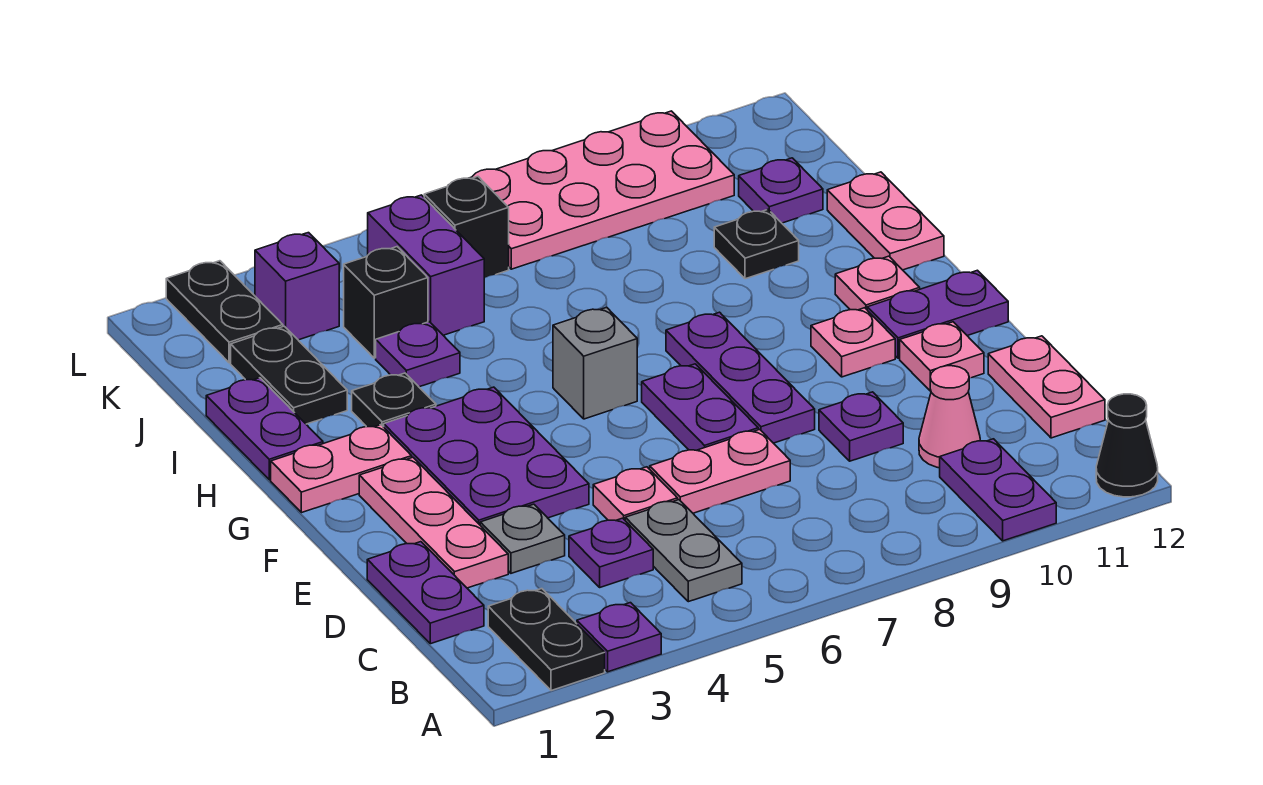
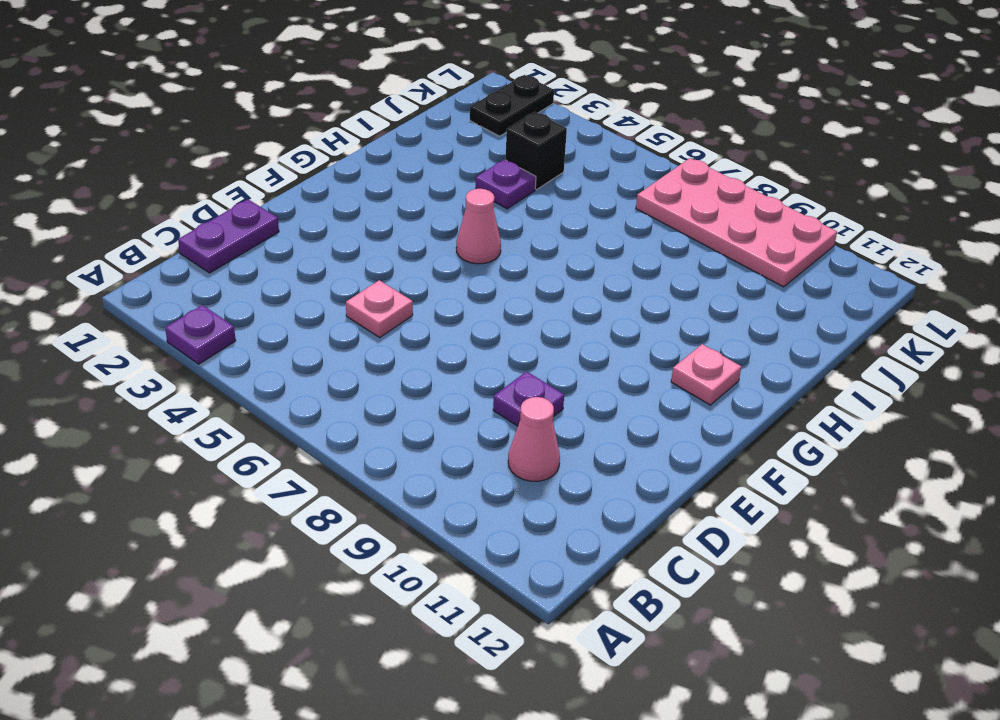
pink 1x1 cone [456,189,501,264] -> none
none -> black 1x2 plate [488,589,605,691]
none -> purple 1x2 plate [940,439,1056,541]
none -> black 1x1 cone [1096,394,1158,497]
none -> grey 1x2 plate [625,500,742,602]

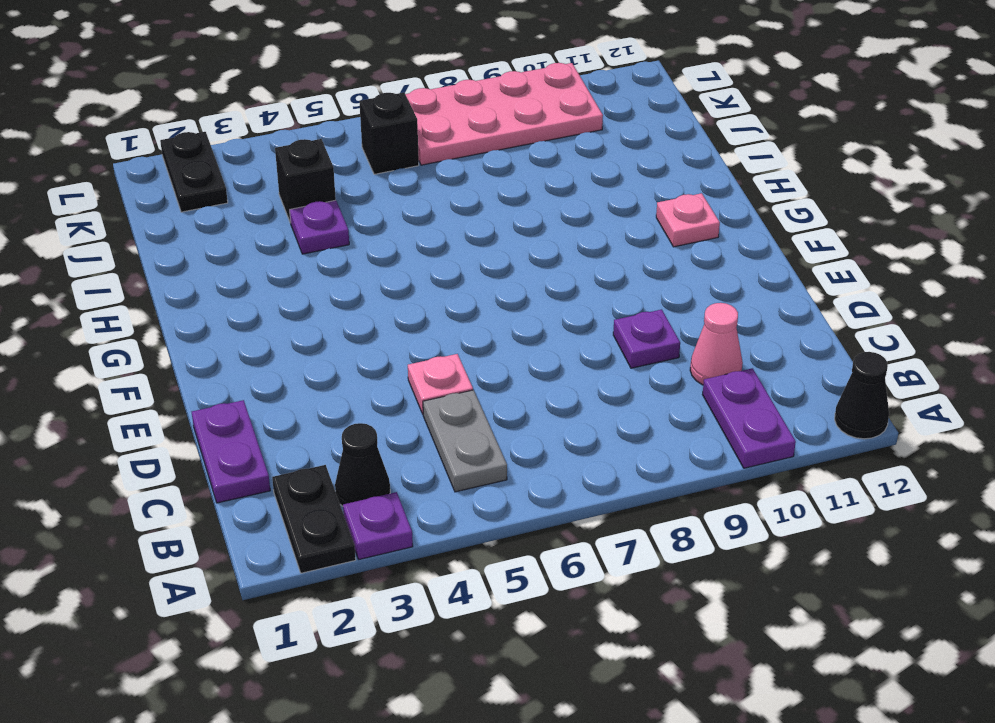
black 1x1 cone [335,423,390,506] -> none
none -> purple 1x1 plate [569,518,653,587]
none -> pink 1x2 plate [988,336,1105,438]
none -> pink 1x3 plate [359,457,508,588]
none -> grey 1x1 plate [480,504,565,573]

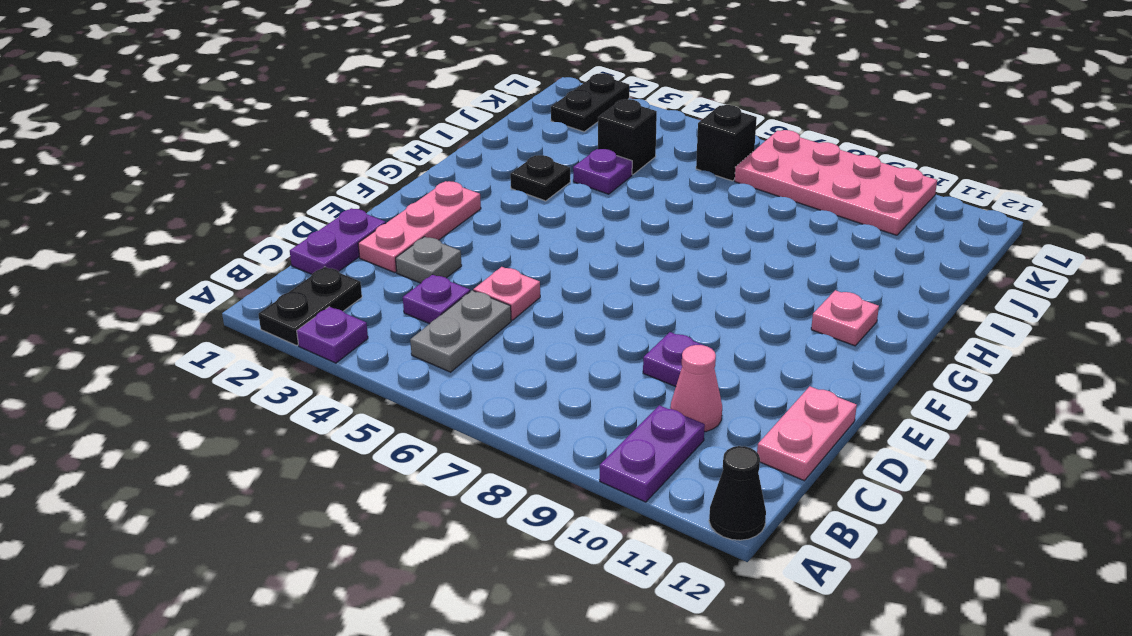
none -> pink 1x2 plate [650,429,790,513]
none -> purple 2x3 plate [384,387,589,525]
none -> purple 1x2 plate [642,364,758,450]
none -> purple 1x3 plate [666,312,815,443]

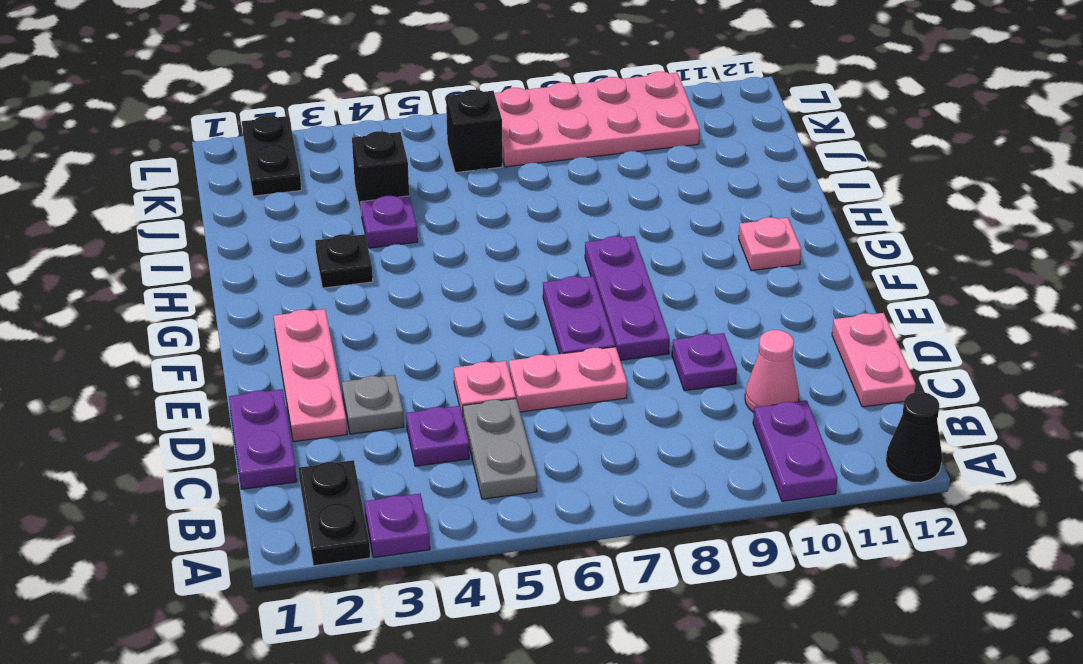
none -> purple 2x3 plate [384,387,589,525]
none -> pink 1x1 plate [900,322,984,391]
none -> pink 1x1 plate [811,308,895,377]
none -> purple 1x2 plate [867,270,1008,358]

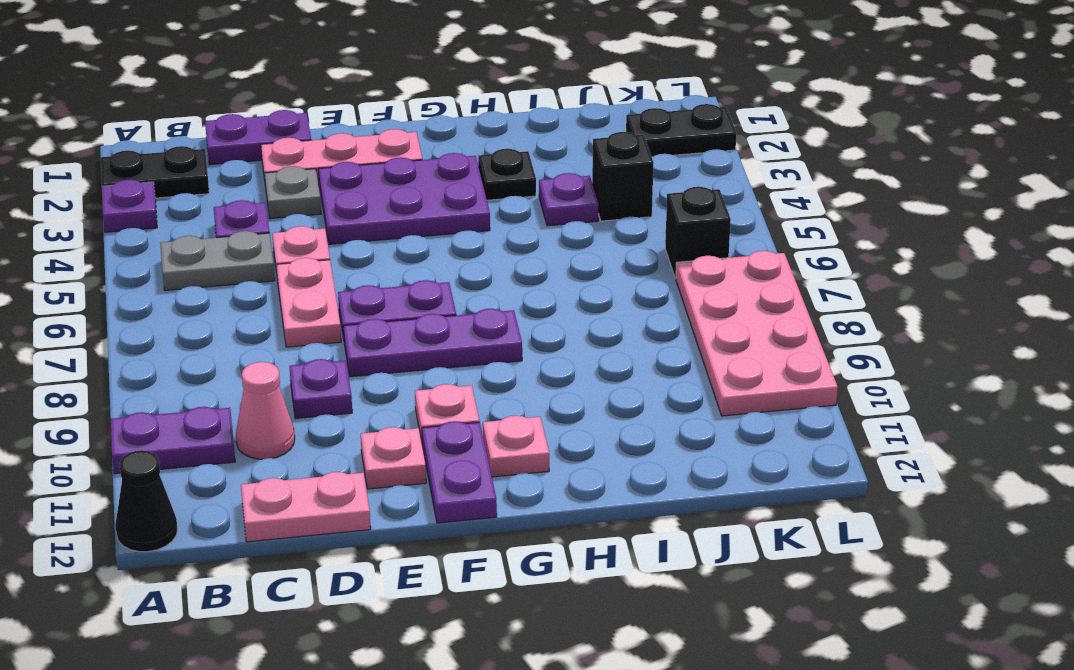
none -> pink 1x2 plate [271,425,412,513]
none -> grey 1x1 brick [553,307,637,419]
none -> purple 1x2 plate [206,378,323,480]
none -> pink 1x2 plate [827,172,944,270]

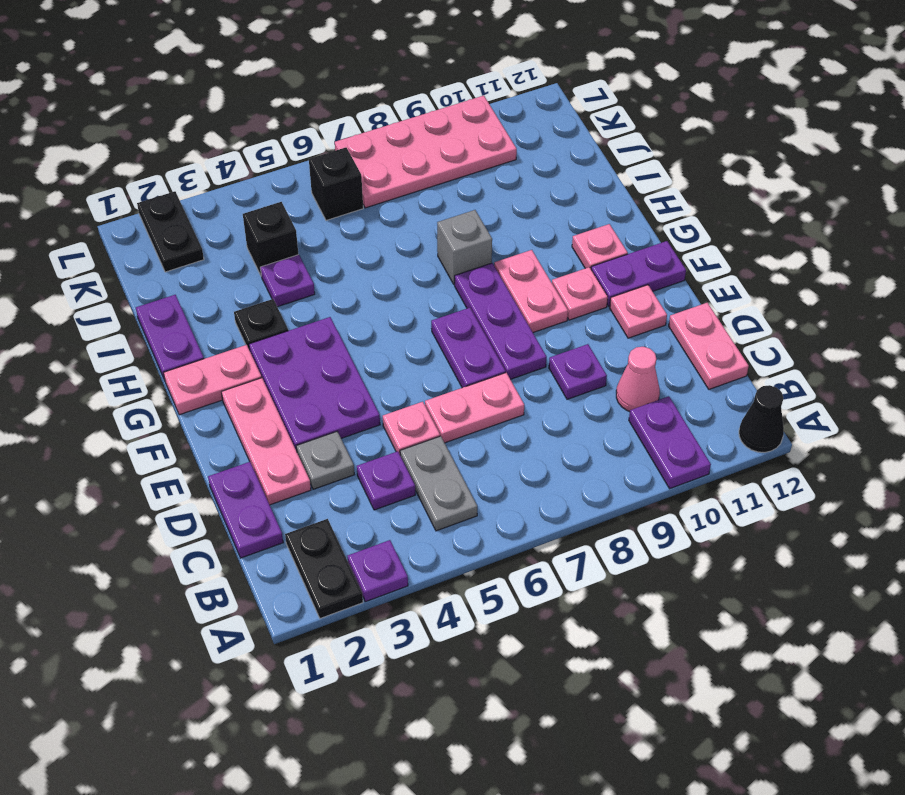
pink 1x2 plate [494,250,568,333] -> pink 1x2 plate moved to [827,172,944,270]
grey 1x1 brick [437,210,492,285] -> grey 1x1 brick moved to [553,307,637,419]
none -> black 1x2 plate [231,326,347,424]
none -> black 1x1 plate [714,210,799,279]
none -> purple 1x2 brick [368,195,484,335]
none -> purple 1x1 plate [739,158,823,223]

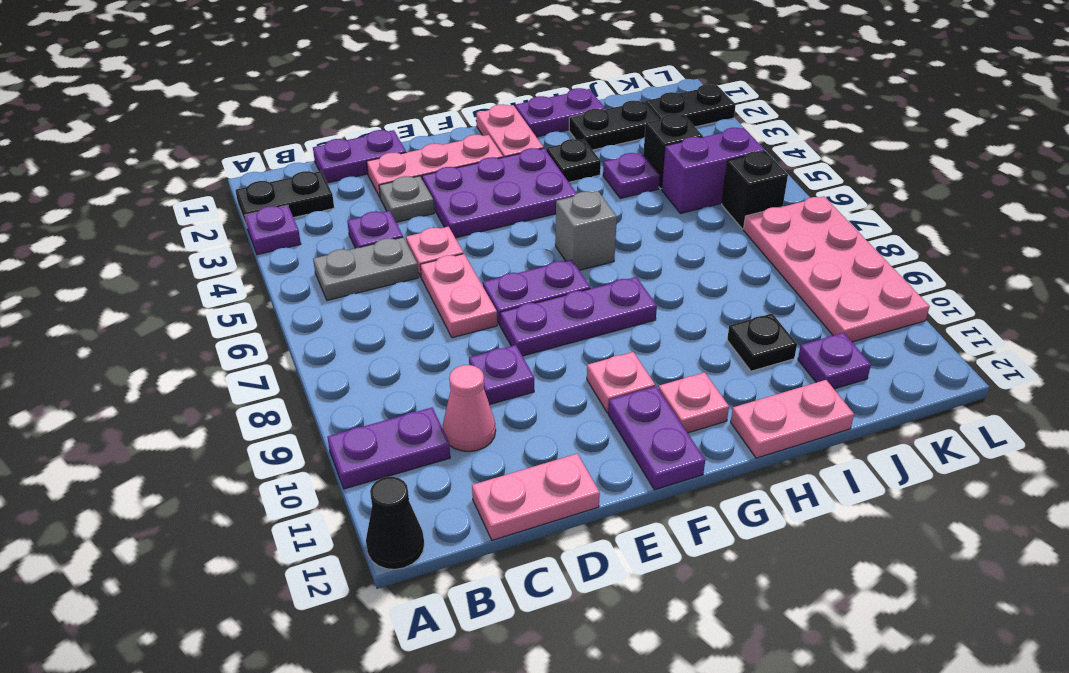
none -> pink 1x1 plate [900,322,984,391]
none -> purple 1x1 brick [255,233,339,340]

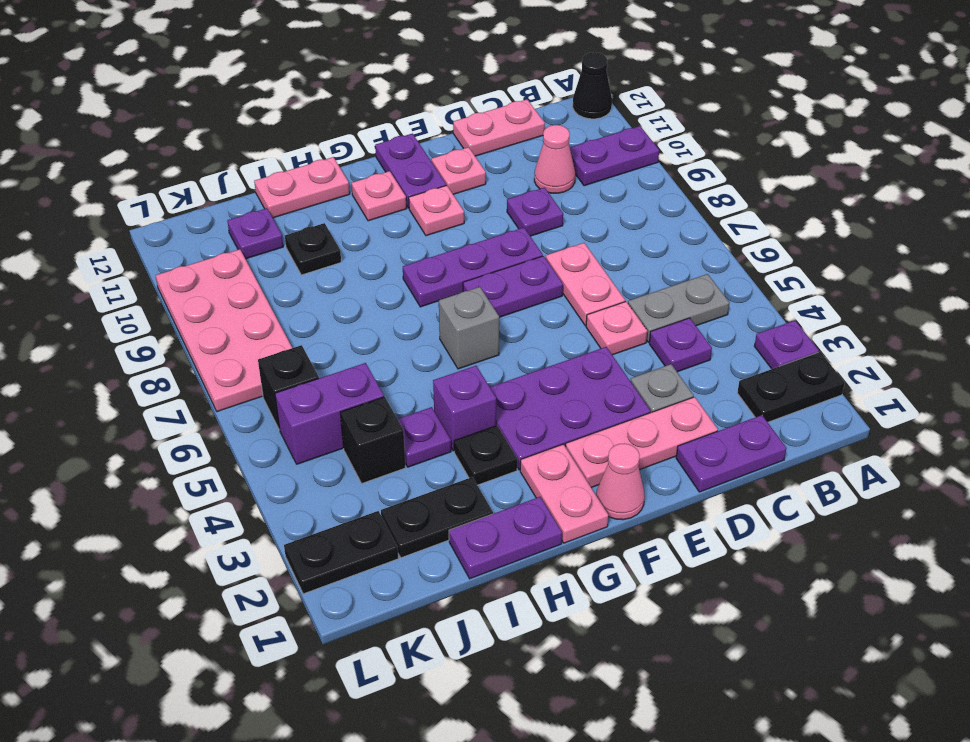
pink 1x1 cone [596,443,645,520] -> none
purple 1x1 brick [433,366,496,451] -> purple 1x1 brick moved to [255,233,339,340]

